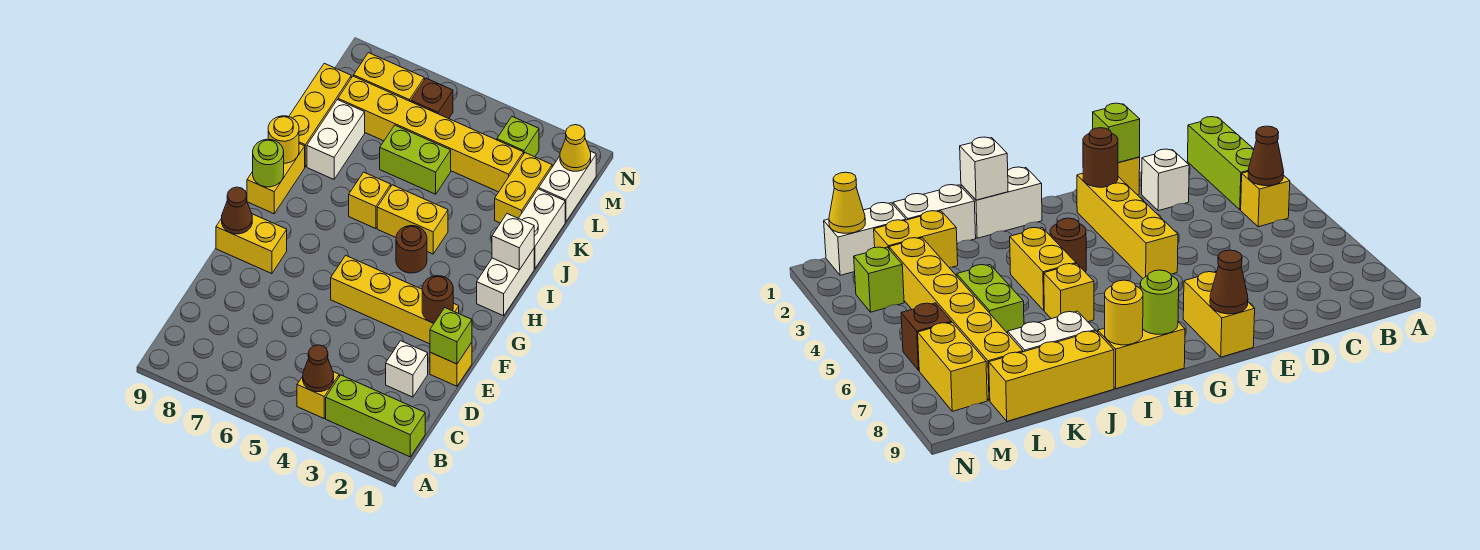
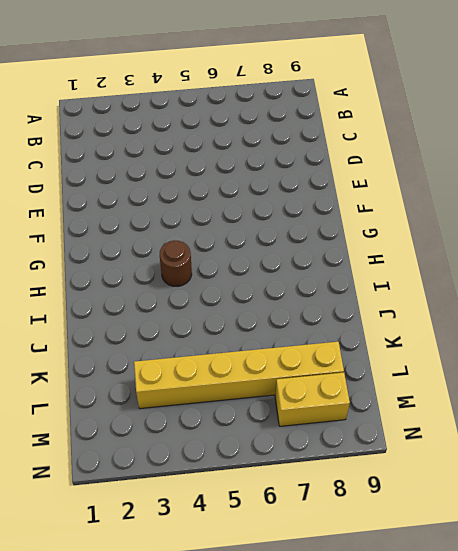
none -> lime 1x3 brick [326,375,425,457]
none -> yellow 1x1 brick [297,372,339,418]
none -> white 1x1 brick [386,341,428,397]

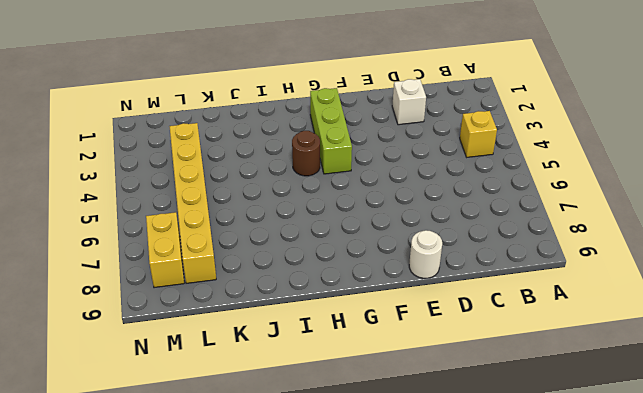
white 1x1 round brick [409,230,442,278] -> none
lime 1x3 brick [310,88,352,174] -> lime 1x3 brick moved to [326,375,425,457]
none -> yellow 1x1 brick [430,342,472,386]
none -> yellow 1x4 brick [331,255,459,344]
none -> yellow 1x2 brick [216,214,287,274]

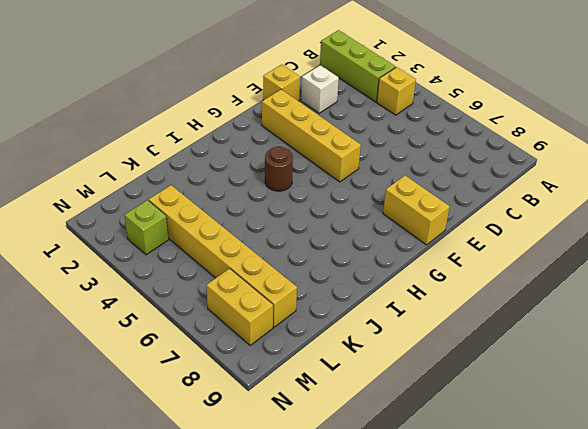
none -> white 1x2 brick [477,249,534,316]
none -> yellow 1x2 brick [247,144,305,214]
none -> yellow 1x2 brick [377,185,448,254]

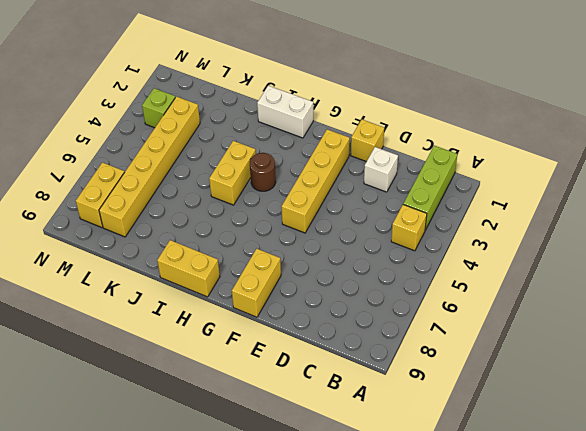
none -> yellow 1x1 brick [349,172,391,229]
none -> white 1x2 brick [519,189,565,269]
none -> white 1x2 brick [307,100,365,179]

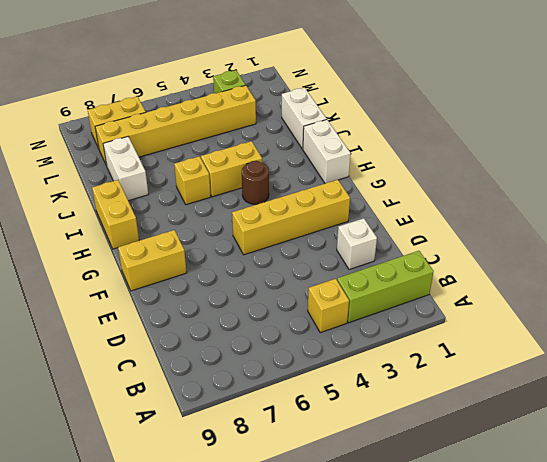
none -> yellow 1x1 brick [430,342,472,386]
none -> yellow 1x3 brick [289,63,351,167]
none -> yellow 1x2 brick [495,153,552,223]

